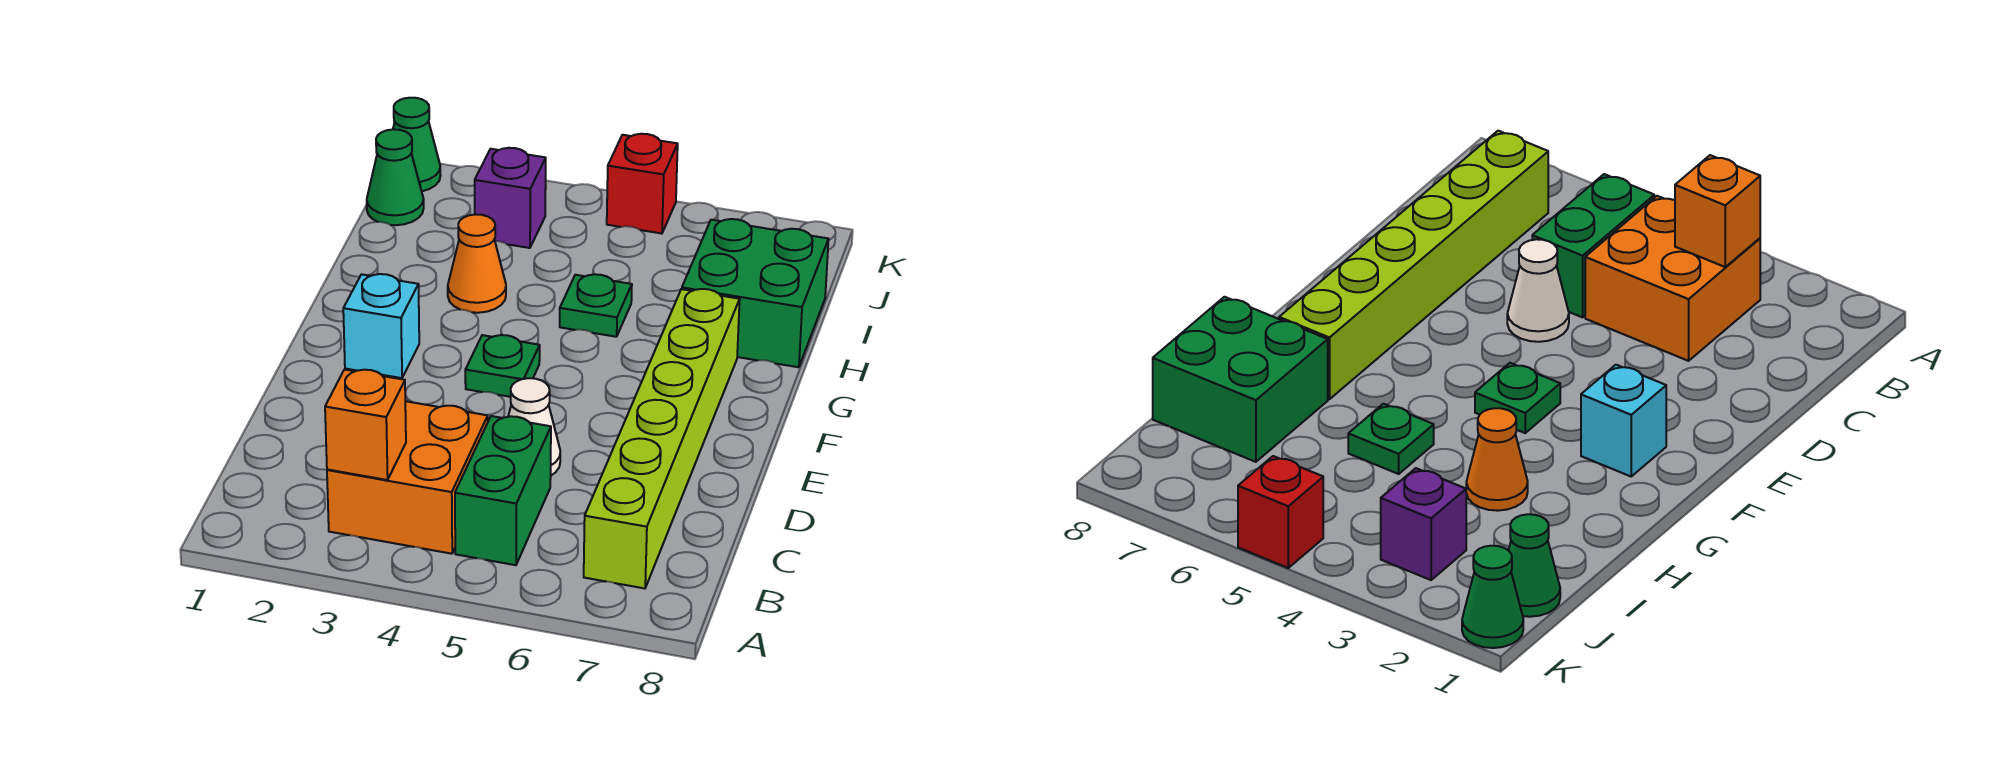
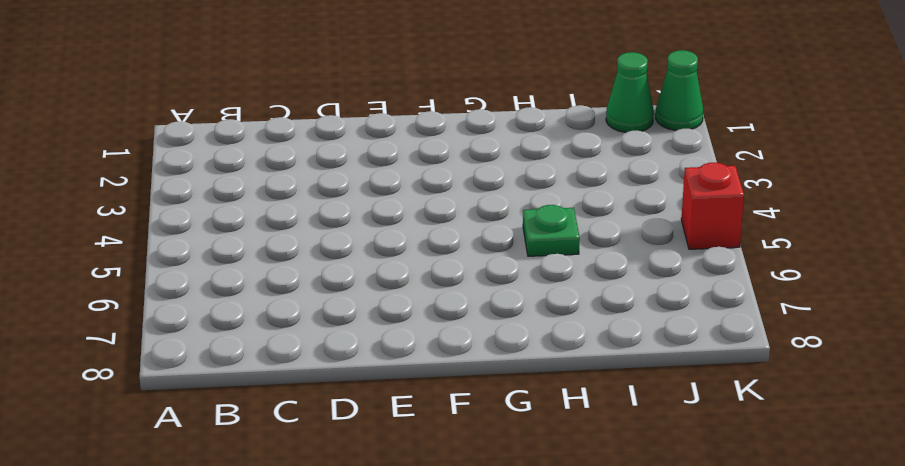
none -> orange 2x2 brick [327,401,488,554]
none -> green 1x2 brick [455,416,551,565]
none -> lime 1x6 brick [584,289,740,588]

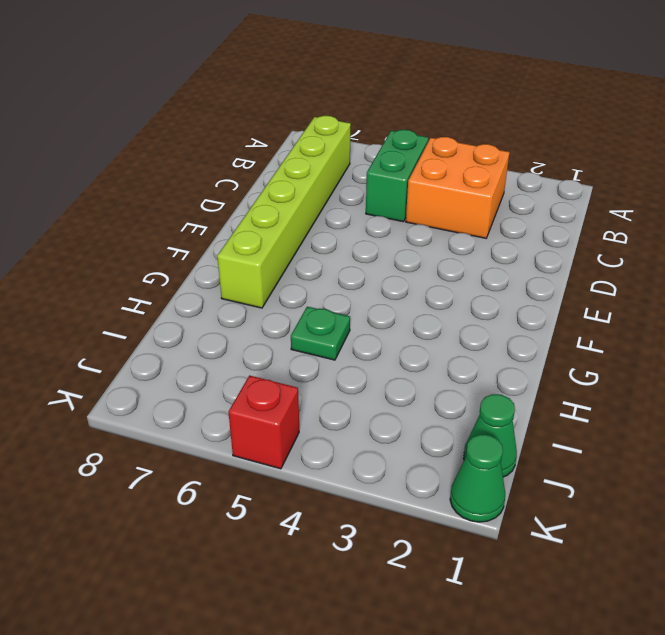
none -> white 1x1 cone [508,378,560,475]
none -> cyan 1x1 brick [343,274,419,378]
none -> green 1x1 plate [465,335,540,397]

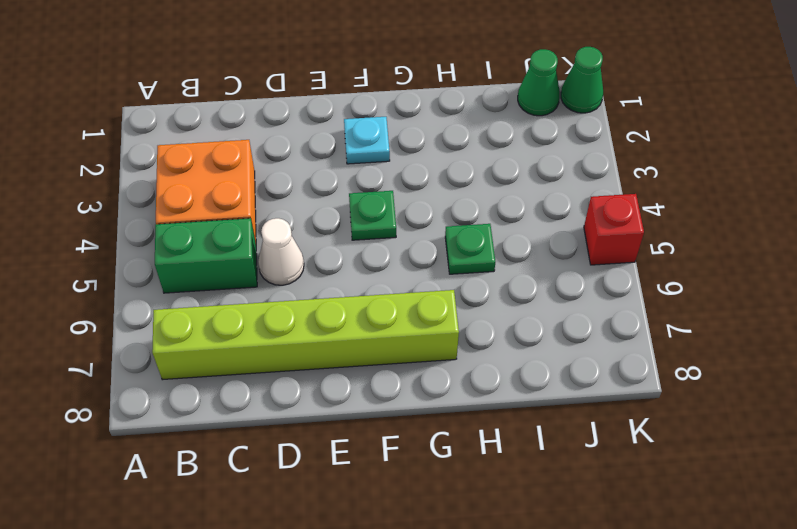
cyan 1x1 plate [344,117,390,164] -> cyan 1x1 brick [343,274,419,378]
none -> orange 1x1 cone [448,214,506,313]
none -> green 2x2 brick [682,219,829,367]
none -> purple 1x1 brick [475,148,546,248]

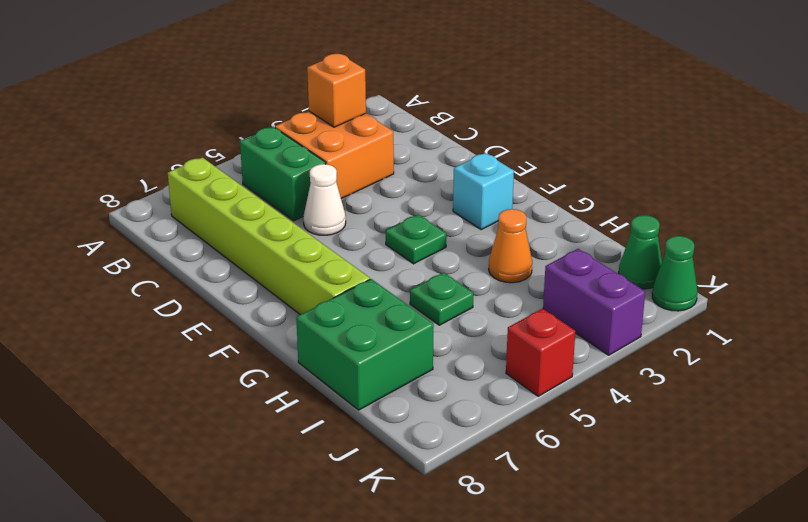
purple 1x2 brick [543,249,645,355] -> purple 1x1 brick [475,148,546,248]

